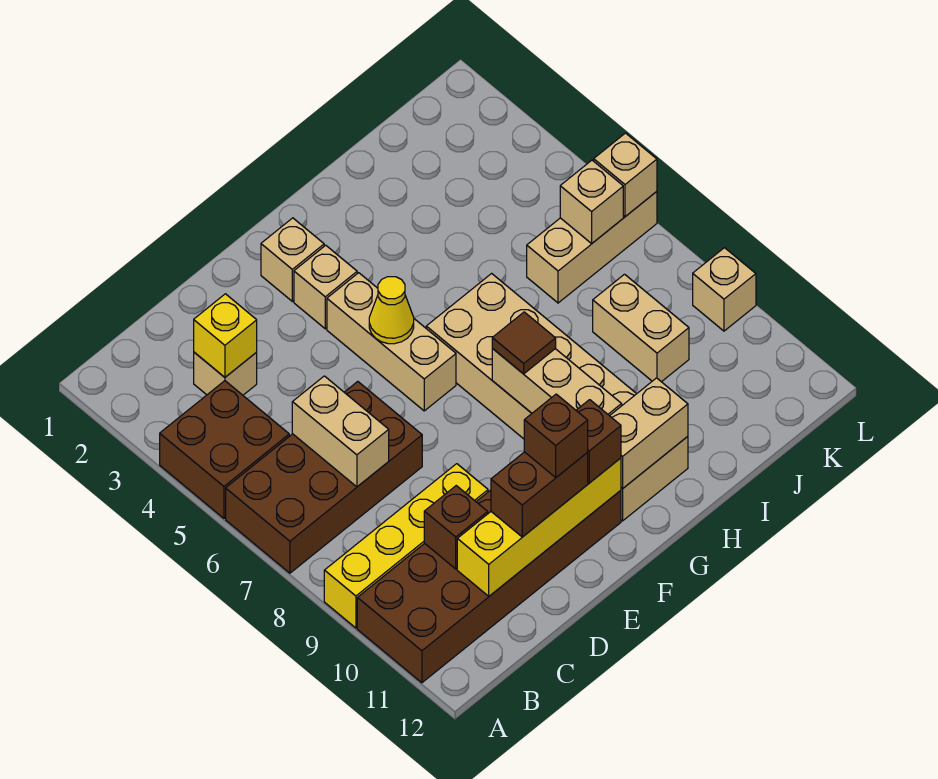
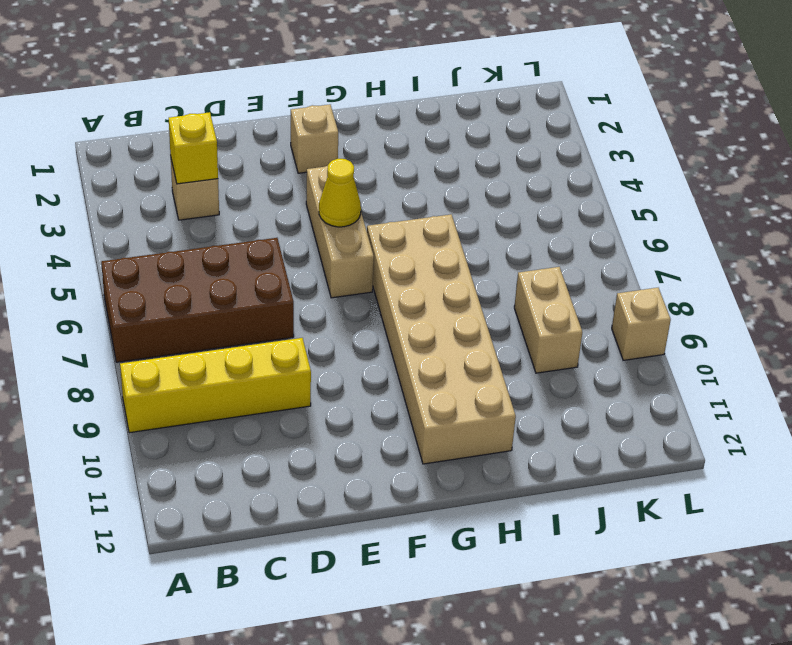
none -> brown 2x2 brick [160,381,289,518]
none -> brown 2x6 brick [357,490,621,683]
none -> tan 1x1 brick [294,245,357,329]

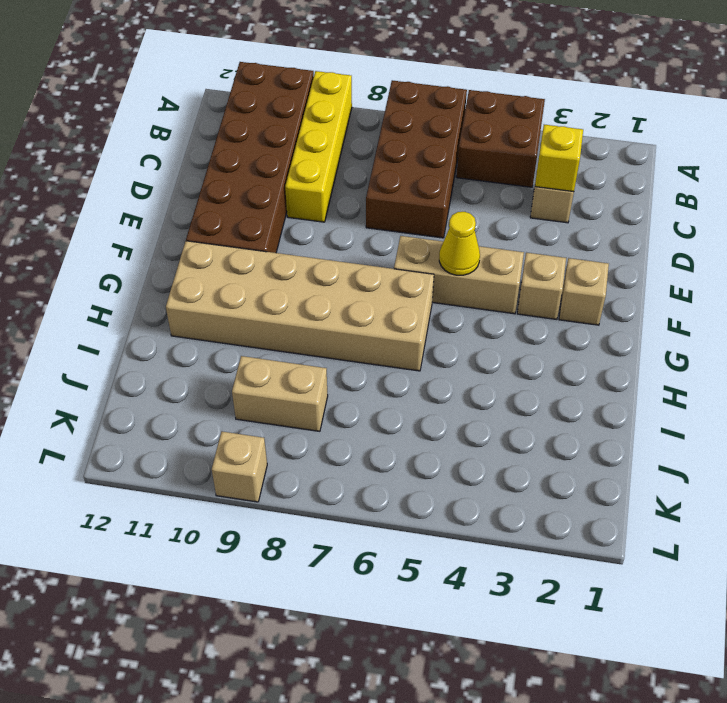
none -> tan 1x3 brick [527,192,657,303]
none -> tan 1x2 brick [292,376,389,487]
none -> brown 1x1 brick [424,486,488,569]

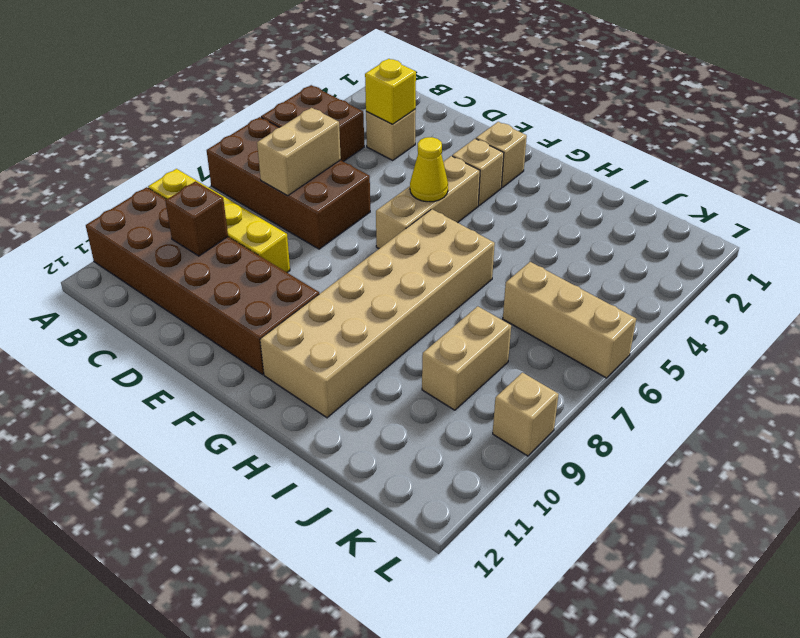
none -> yellow 1x4 brick [457,458,621,596]
none -> tan 1x3 brick [492,349,622,416]
none -> tan 1x2 brick [610,378,688,489]

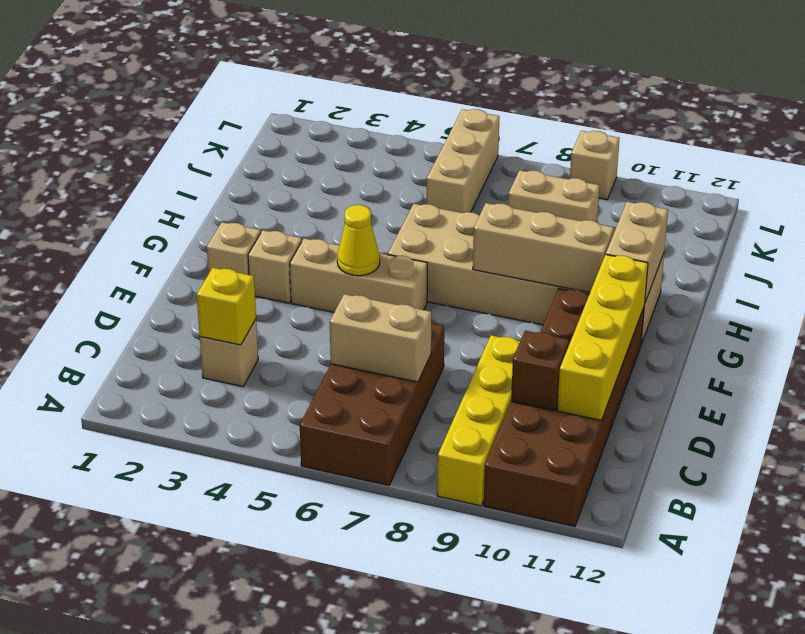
none -> brown 2x2 brick [160,381,289,518]
none -> tan 1x1 brick [560,160,623,243]
none -> tan 1x1 brick [594,133,657,217]

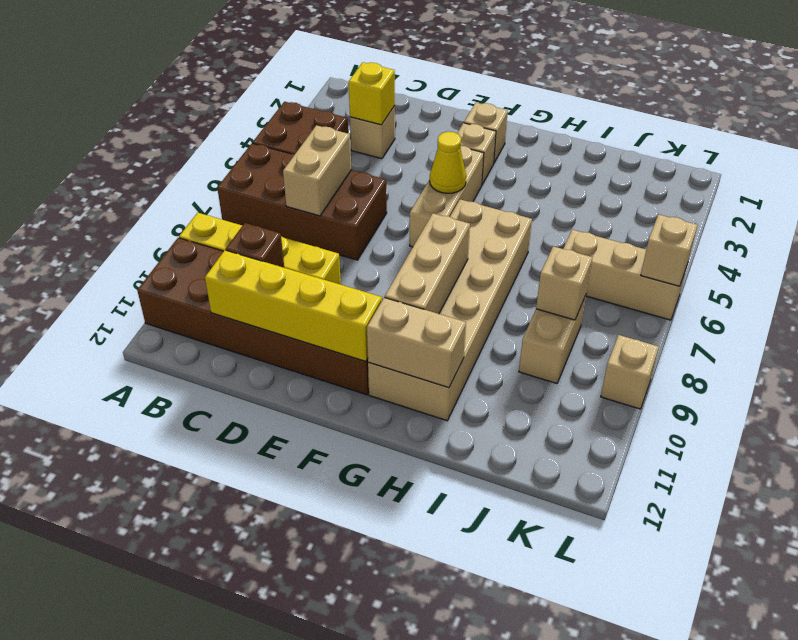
tan 1x1 brick [536,246,593,320] -> tan 1x1 brick moved to [560,160,623,243]
none -> brown 1x2 brick [491,452,588,537]
none -> brown 1x1 brick [576,400,621,483]
none -> brown 1x1 tile [492,312,556,374]

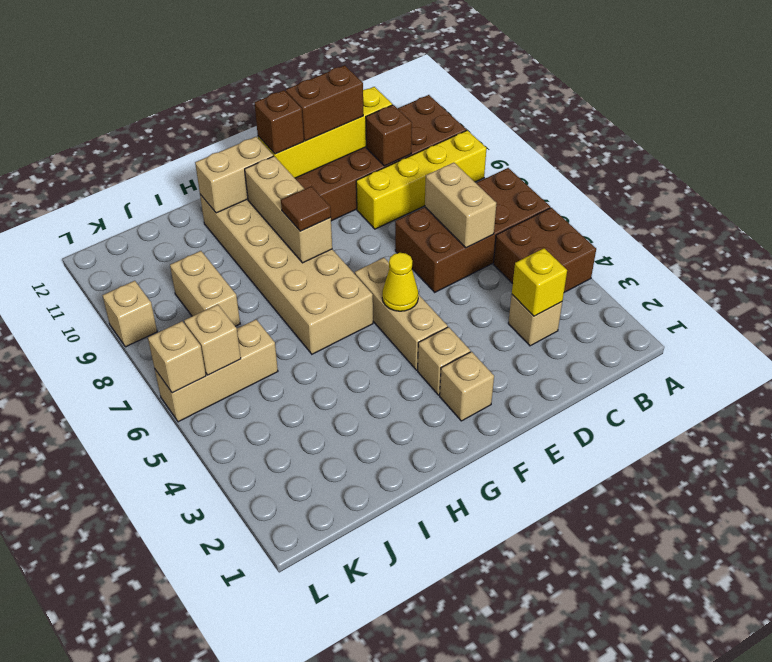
none -> brown 1x1 brick [524,394,588,477]

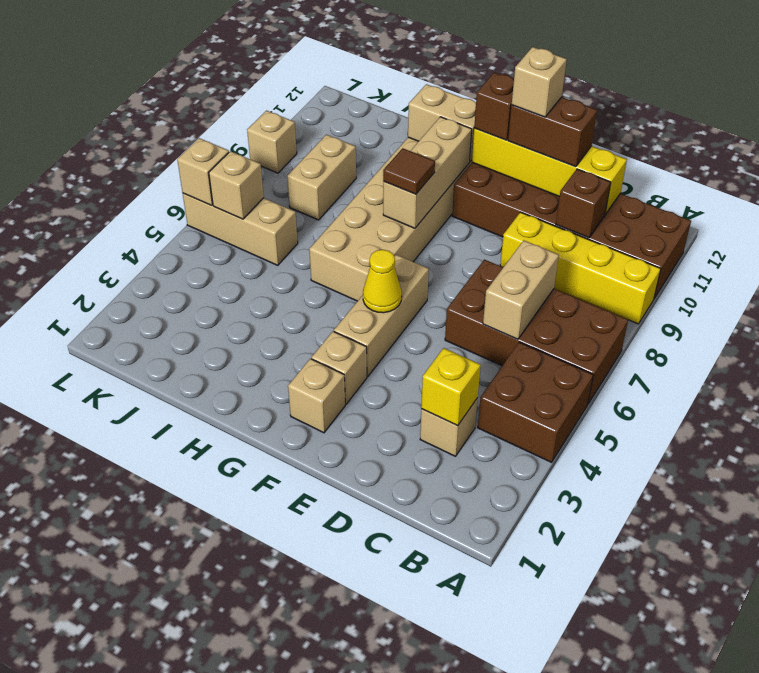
tan 1x1 brick [512,47,567,117] -> brown 1x1 brick [524,394,588,477]

